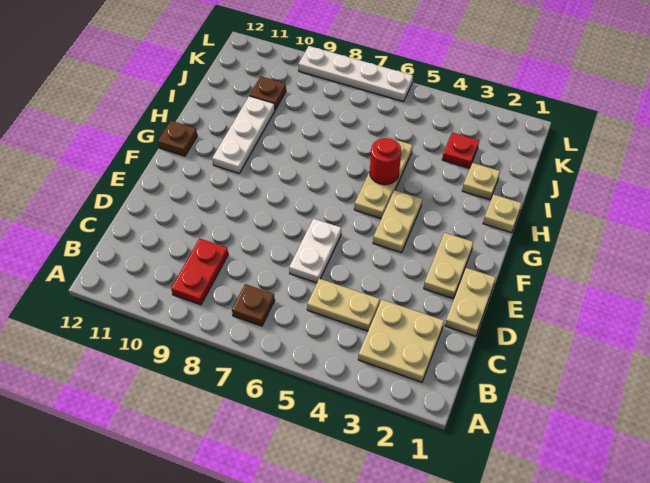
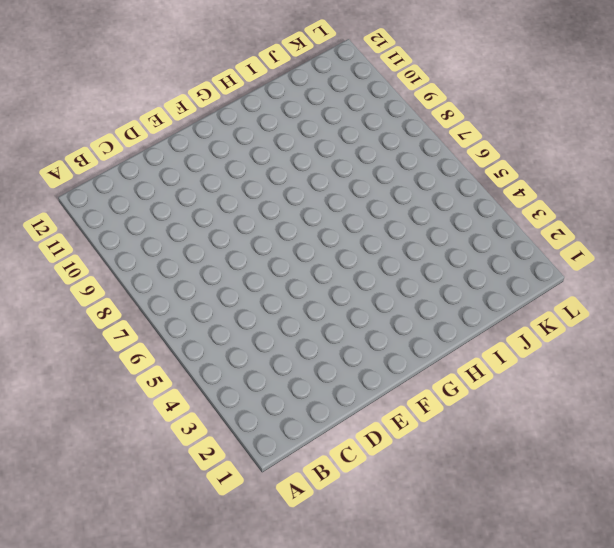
none -> tan 2x2 plate [358,300,444,382]
none -> brown 1x1 plate [232,284,275,326]
none -> red 1x2 plate [171,238,228,305]

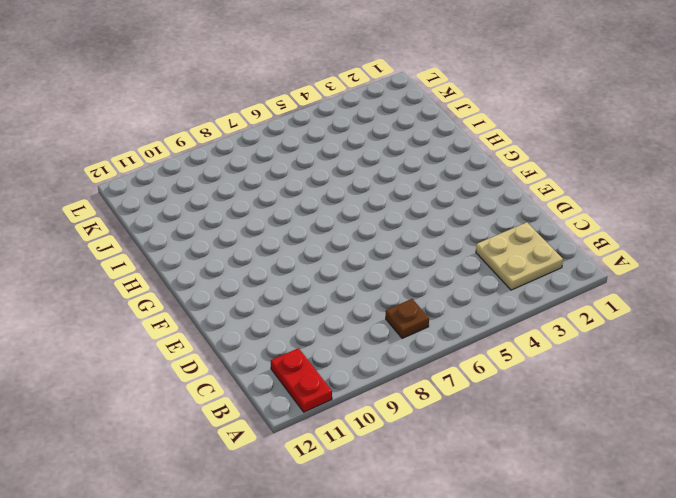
red 1x2 plate [271,348,332,412] -> red 1x2 plate moved to [171,238,228,305]
none -> tan 1x2 plate [307,279,380,331]
none -> tan 1x2 plate [445,268,496,336]
none -> white 1x2 plate [289,219,341,283]

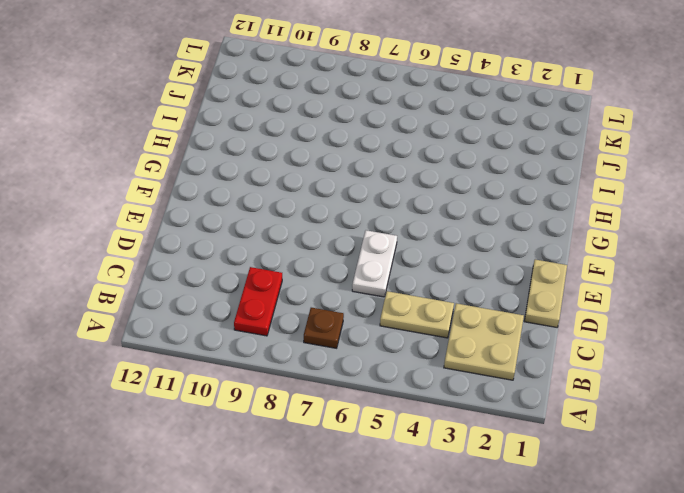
none -> tan 1x2 plate [424,233,473,298]
none -> tan 1x2 plate [373,190,422,253]
none -> tan 1x3 plate [354,137,413,219]

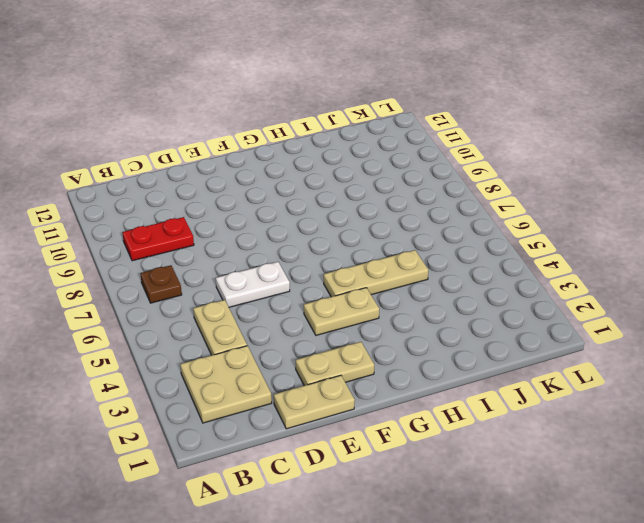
none -> white 1x3 plate [212,96,275,173]
none -> brown 1x1 plate [158,121,197,156]
none -> tan 1x1 plate [483,194,522,233]

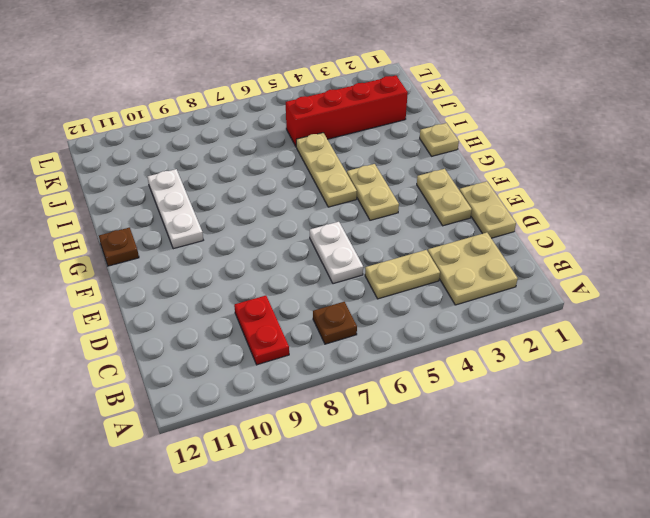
red 1x4 brick [286,75,408,146] -> red 1x1 plate [442,132,479,168]
none -> tan 1x1 plate [462,163,500,200]
none -> brown 1x1 plate [250,76,286,110]
none -> white 1x4 plate [299,46,413,102]

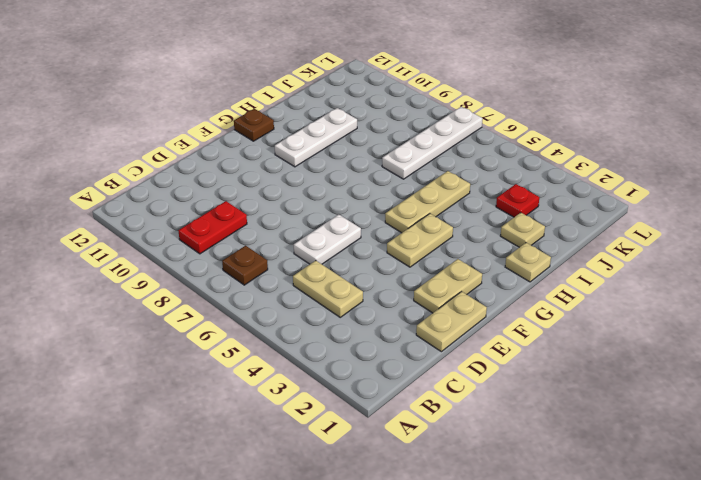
white 1x4 plate [382,107,483,179] -> white 1x4 plate turned to [299,46,413,102]
none -> tan 2x2 plate [358,300,444,382]
none -> brown 1x1 plate [250,76,286,110]
none -> red 1x1 round brick [370,138,401,185]

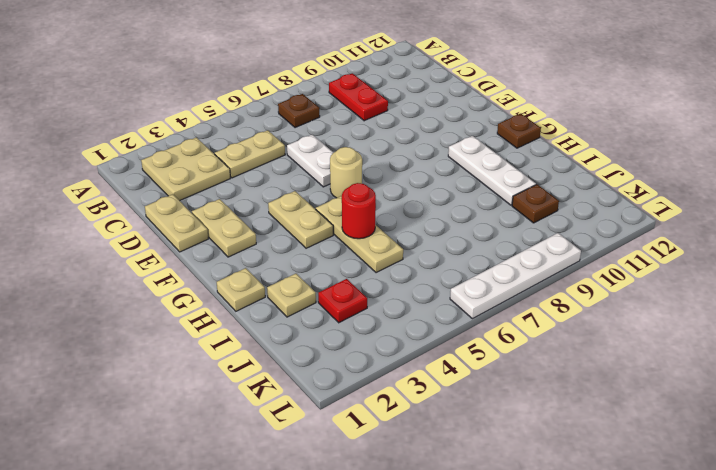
tan 1x1 round brick [330,147,362,198] -> none

